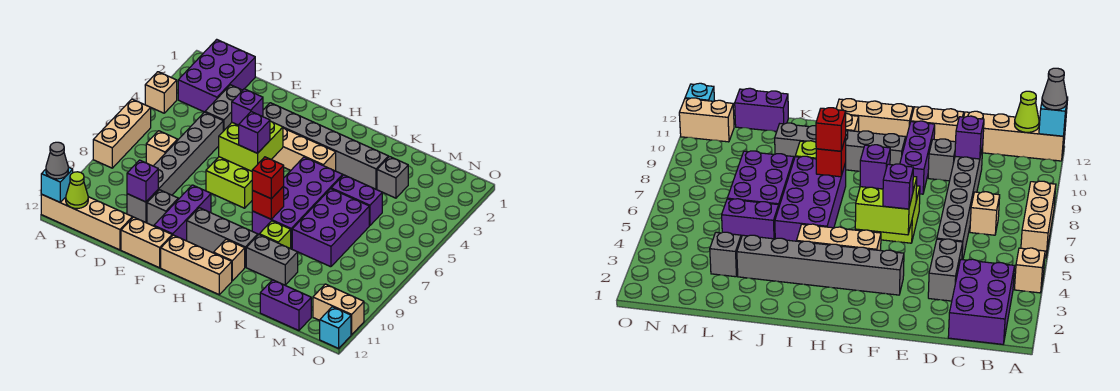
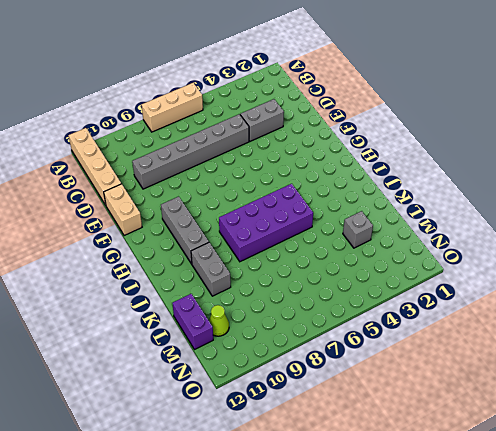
lime 1x1 cone [209,305,229,336] -> lime 1x1 cone moved to [66,172,88,209]
none -> tan 1x1 brick [145,72,177,113]
none -> purple 2x3 brick [178,39,255,112]
none -> tan 1x1 brick [146,131,177,166]
none -> grey 1x1 brick [147,190,178,226]

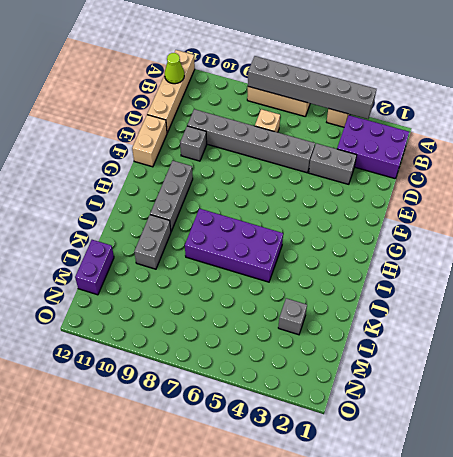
grey 1x6 brick [248,56,376,119] -> grey 1x6 brick turned to [263,103,388,189]
none -> lime 2x2 brick [206,157,252,208]
none -> purple 1x3 brick [154,185,211,241]
none -> tan 1x3 brick [271,128,336,171]
none -> tan 1x3 brick [161,235,232,295]

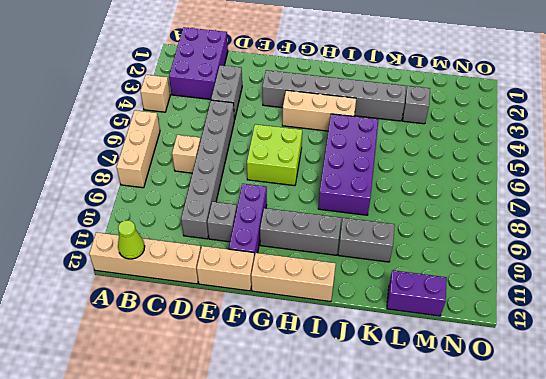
none -> tan 1x1 brick [214,239,245,281]
none -> lime 1x1 brick [259,221,291,249]
none -> purple 1x2 brick [331,175,382,226]
none -> purple 2x3 brick [292,189,369,267]

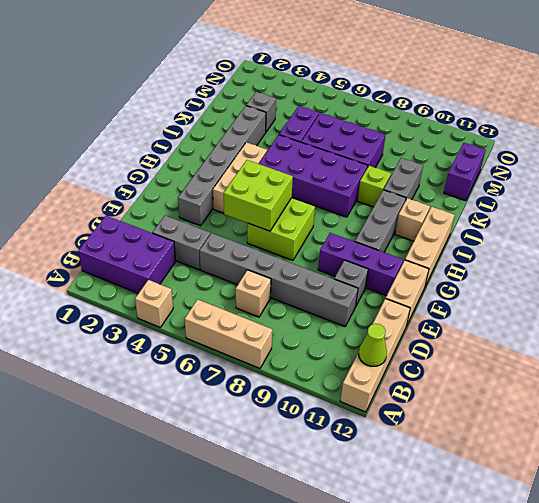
none -> tan 1x2 brick [313,284,364,335]
none -> cyan 1x1 brick [320,307,351,348]
none -> cyan 1x1 brick [41,167,73,202]
none -> purple 1x1 brick [127,160,158,202]

